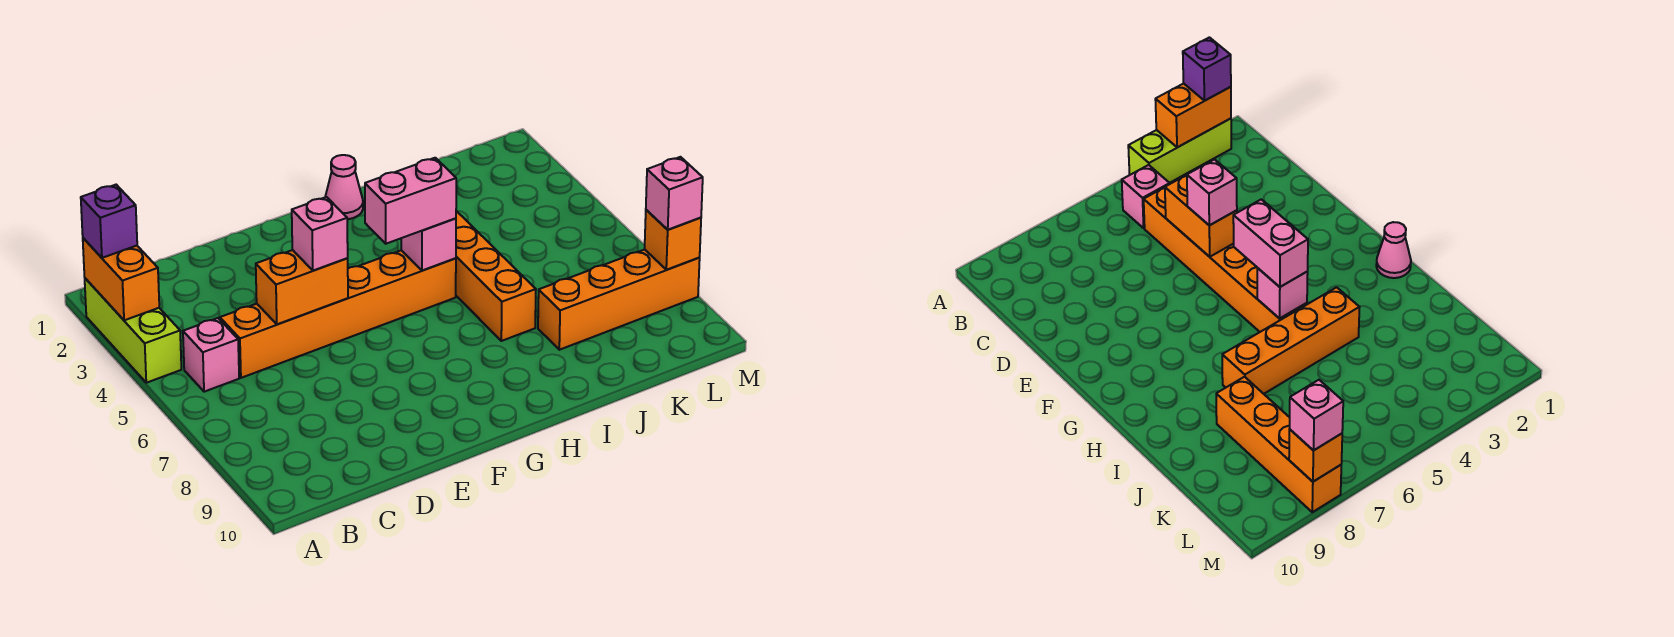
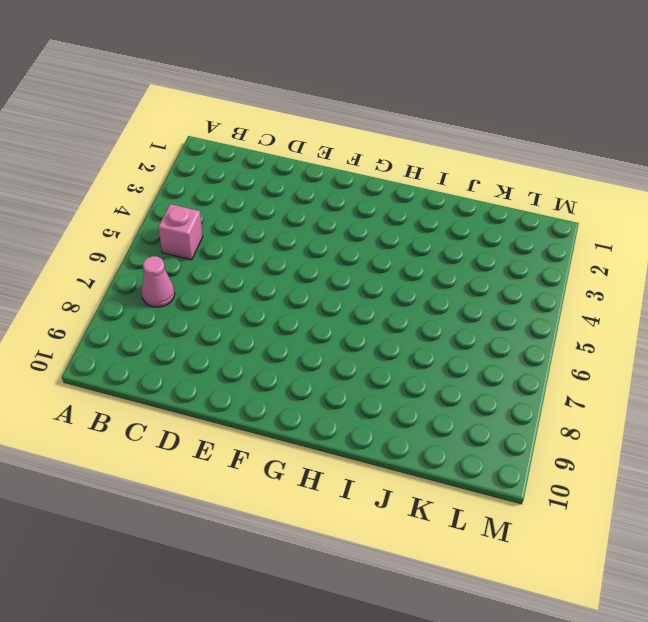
pink 1x1 cone [141,256,175,307] -> pink 1x1 cone moved to [325,155,363,219]
none -> lime 1x3 brick [85,278,181,383]
none -> orange 1x6 brick [220,250,456,378]
none -> orange 1x4 brick [456,211,536,341]

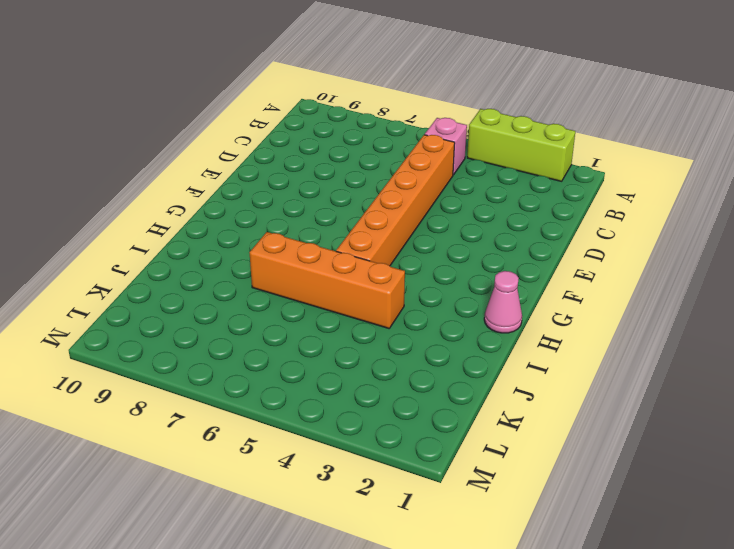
none -> orange 1x4 brick [538,250,700,350]
none -> orange 1x2 brick [83,238,159,320]
none -> orange 1x2 brick [256,250,348,324]

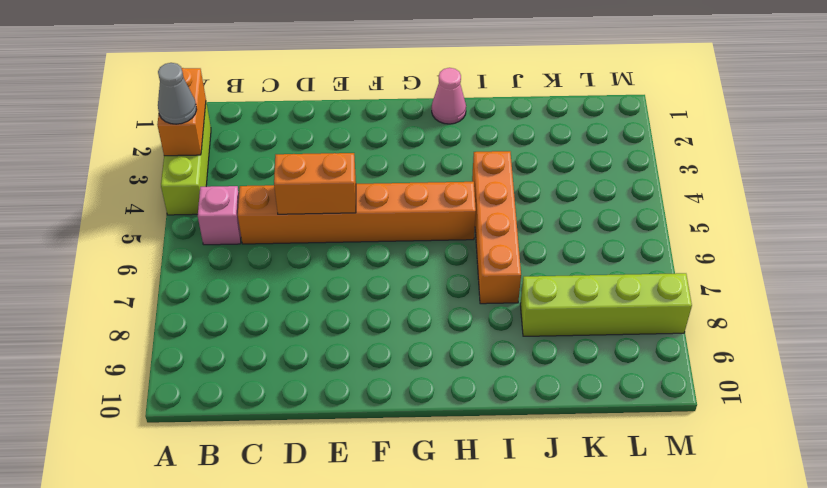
grey 1x1 cone [158,63,197,124] -> none
lime 1x4 brick [520,273,692,336] -> orange 1x4 brick [538,250,700,350]
none -> pink 1x1 brick [401,218,456,270]
none -> orange 1x1 brick [645,210,701,270]
none -> purple 1x1 brick [81,185,137,258]

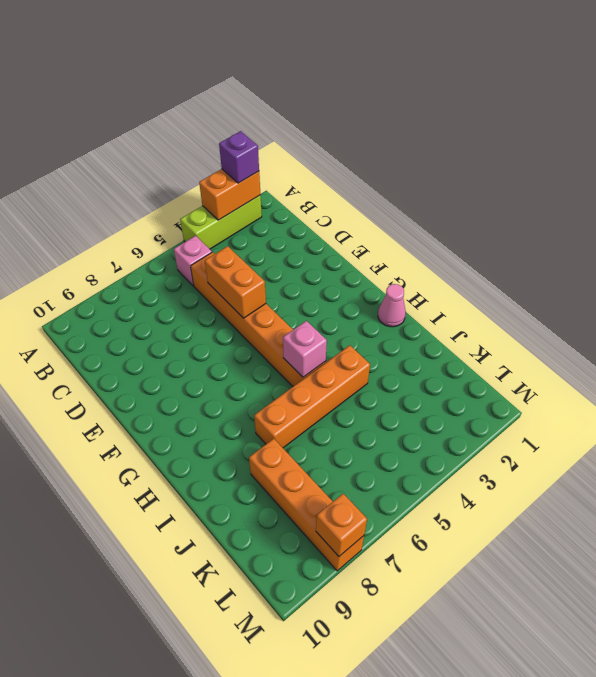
none -> pink 1x1 brick [292,197,348,270]
none -> pink 1x2 brick [365,158,456,244]
none -> pink 1x1 brick [646,157,703,230]

